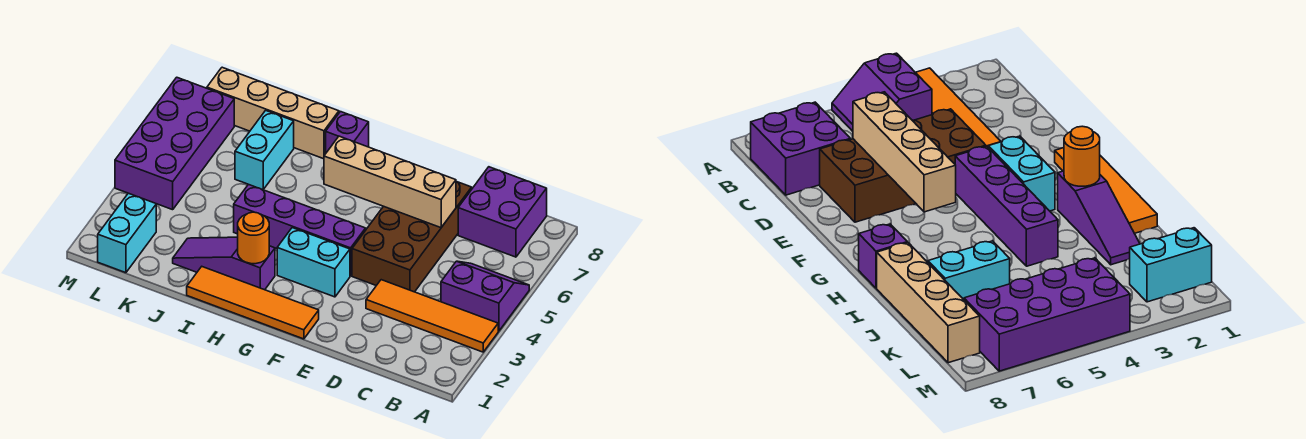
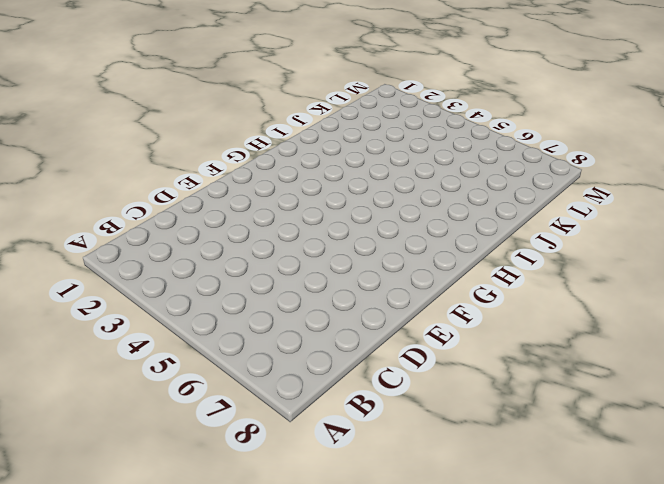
none -> orange 1x4 tile [366,280,498,352]
none -> purple 2x2 slope [441,261,529,331]
none -> purple 2x2 brick [458,167,547,257]

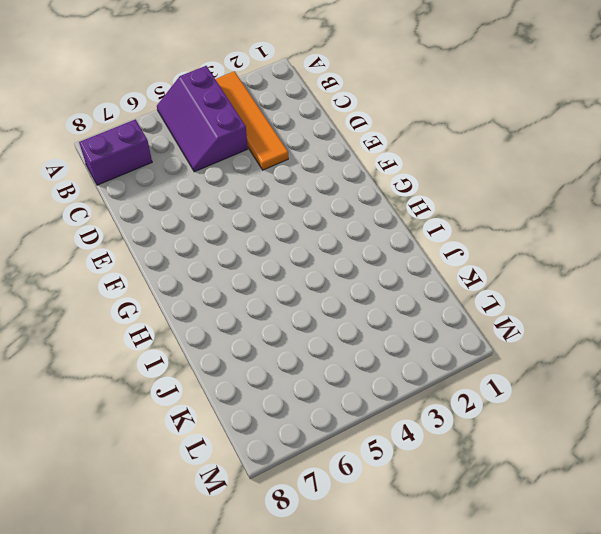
purple 2x3 slope [157,66,248,172] -> purple 2x2 slope [441,261,529,331]
purple 1x2 brick [79,119,152,185] -> purple 2x2 brick [458,167,547,257]
none -> brown 2x4 brick [352,182,472,292]
none -> orange 1x4 tile [187,267,319,339]
none -> cyan 1x2 brick [277,228,350,297]

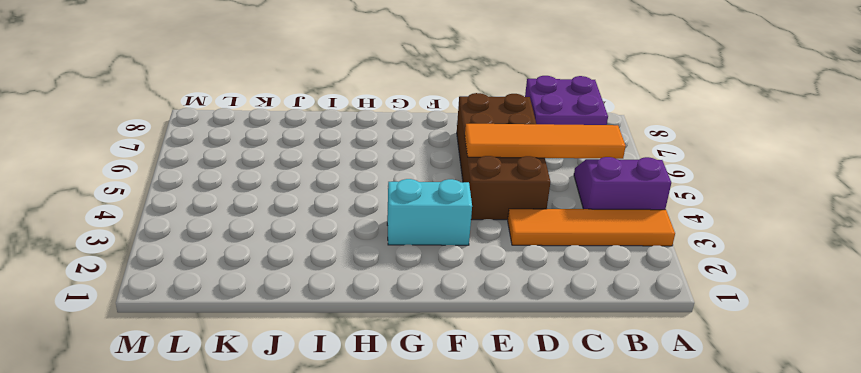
orange 1x4 tile [465,124,626,159] -> orange 1x4 tile moved to [187,267,319,339]
none -> purple 1x4 brick [234,184,366,276]
none -> purple 1x3 slope [173,237,275,290]
none -> purple 1x1 brick [326,112,369,153]

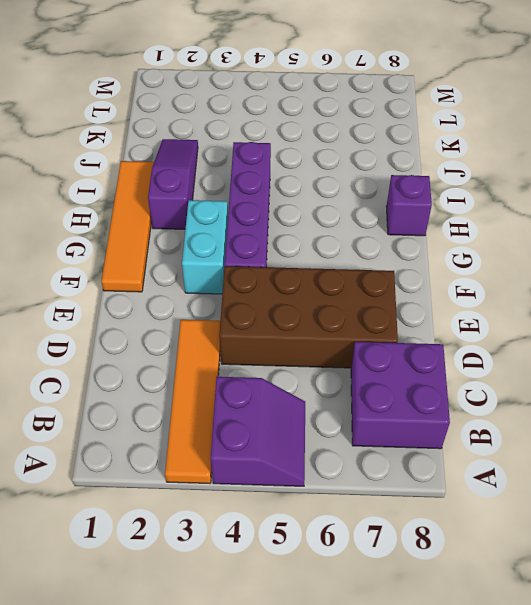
none -> tan 1x4 brick [207,67,339,159]
none -> cyan 1x2 brick [235,110,294,190]
none -> cyan 1x2 brick [98,193,156,273]

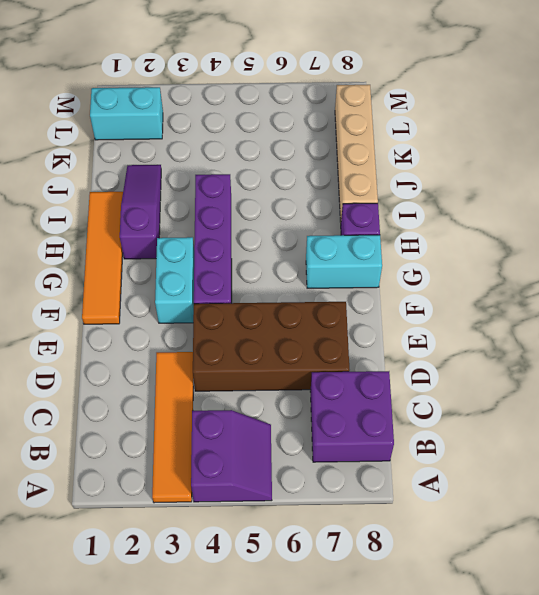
cyan 1x2 brick [306,235,382,288] -> cyan 1x2 brick moved to [235,110,294,190]
none -> purple 2x4 brick [115,77,234,210]
none -> tan 1x4 brick [324,136,456,228]
none -> orange 1x1 round brick [238,212,269,264]

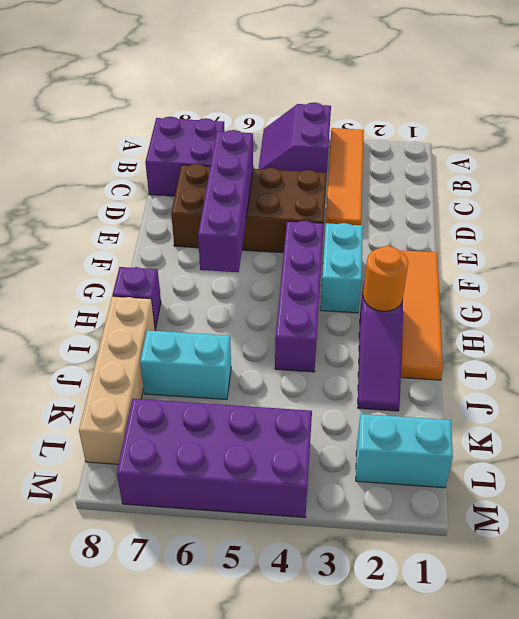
purple 1x4 brick [198,130,253,272] -> tan 1x4 brick [324,136,456,228]

